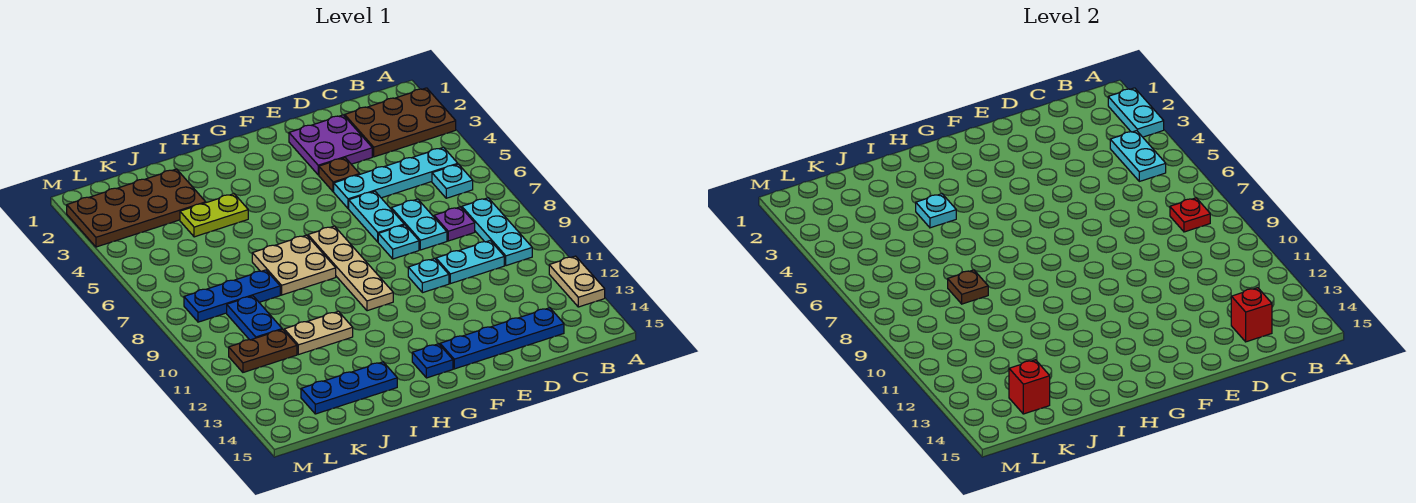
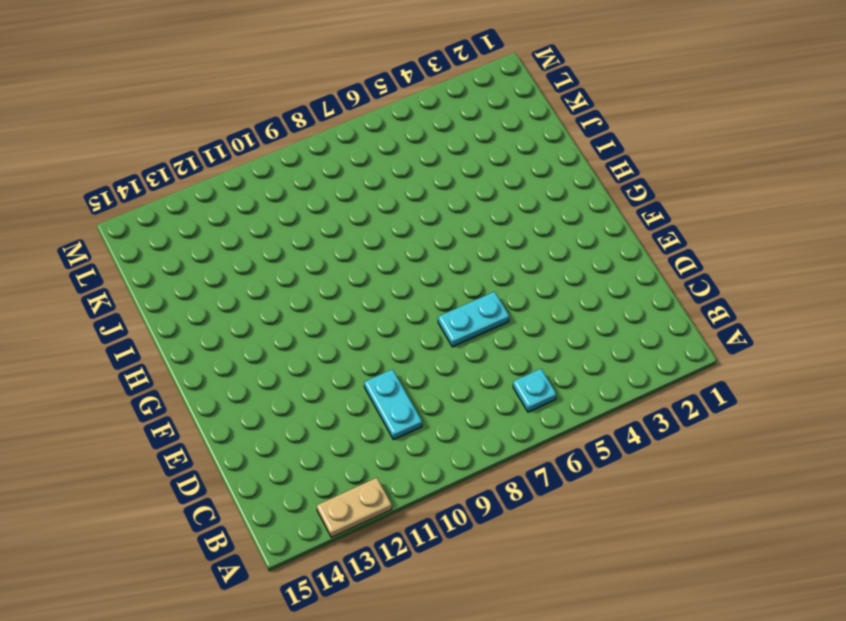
none -> brown 2x3 plate [345,88,456,157]
none -> cyan 1x4 plate [334,147,458,209]
none -> cyan 1x3 plate [462,198,532,266]
none -> purple 1x1 plate [434,207,475,241]

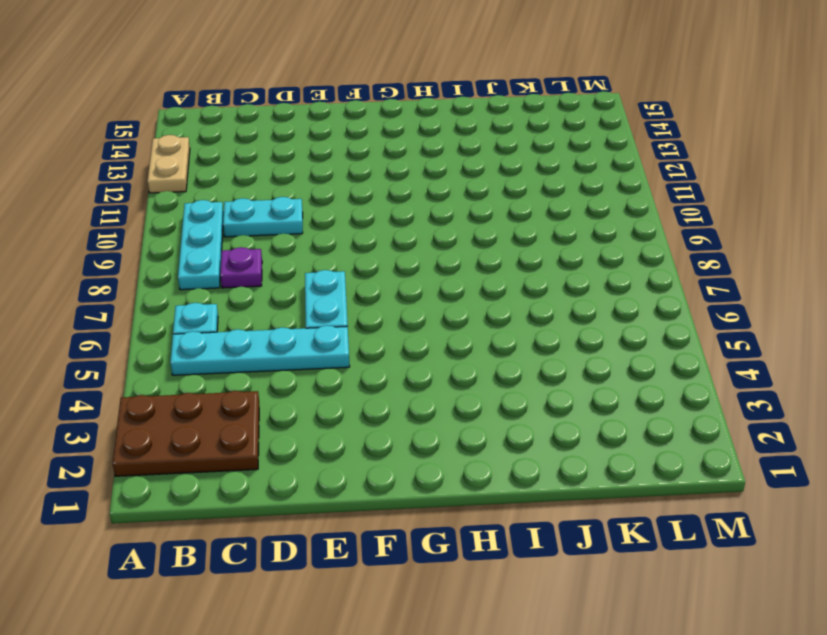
none -> blue 1x4 plate [440,308,564,369]
none -> purple 2x2 plate [289,115,372,175]
none -> cyan 1x2 plate [391,199,447,250]
none -> brown 1x1 plate [319,158,360,192]

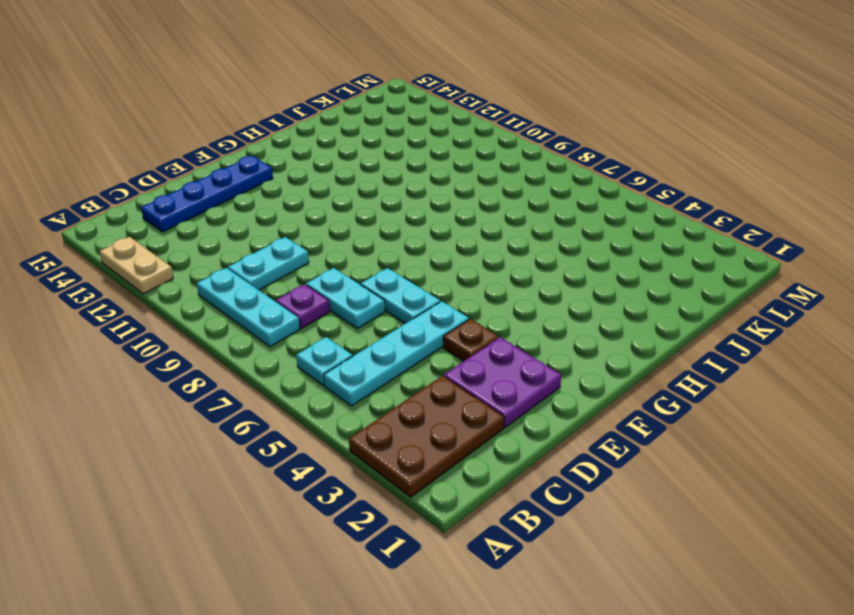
none -> cyan 1x1 plate [378,225,419,259]
none -> cyan 1x1 plate [408,259,449,293]
none -> tan 1x4 plate [308,226,393,311]
none -> blue 1x1 plate [412,344,453,378]

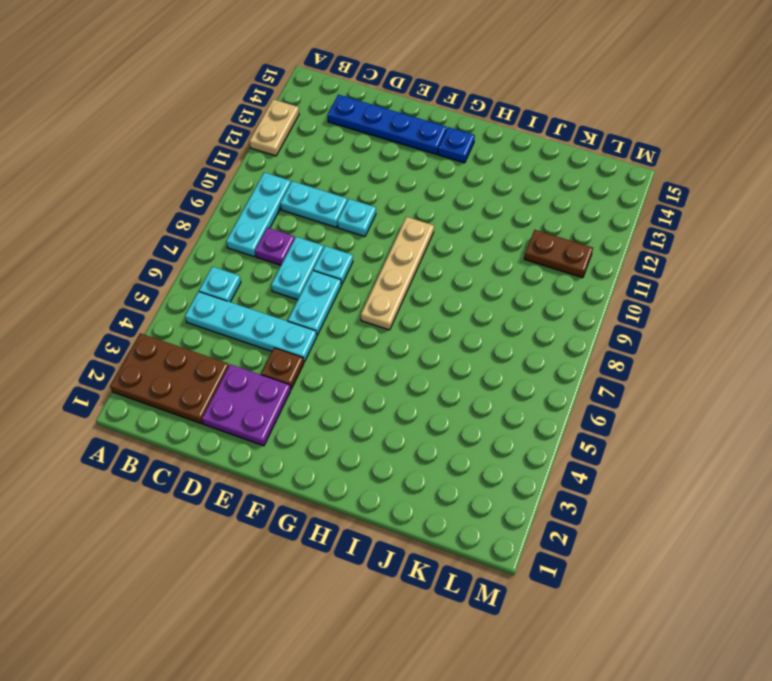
none -> tan 2x2 plate [252,235,336,295]
none -> lime 1x2 plate [180,194,248,237]
none -> tan 1x2 plate [284,311,353,355]
none -> blue 1x3 plate [301,362,397,414]

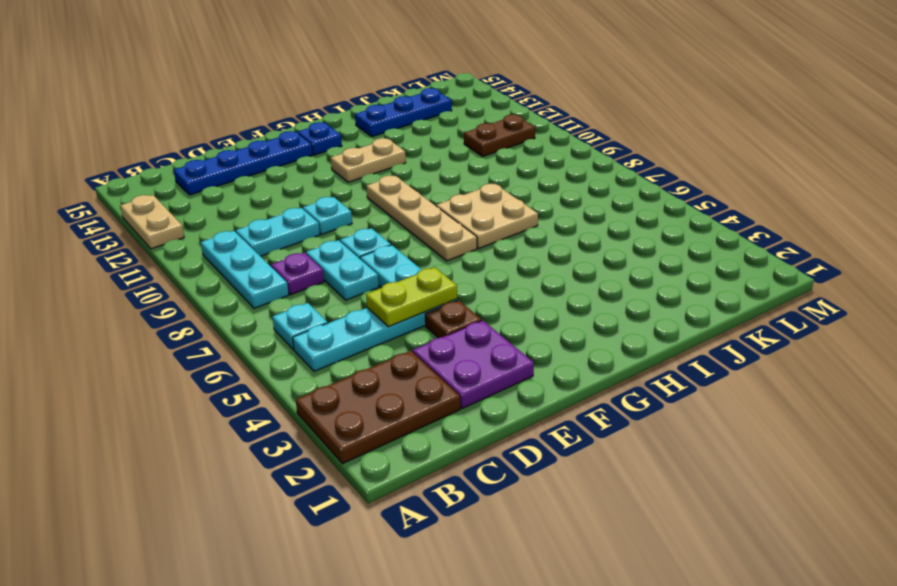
lime 1x2 plate [366,267,457,327] -> lime 1x2 plate moved to [180,194,248,237]
tan 1x2 plate [331,138,406,182] -> tan 1x2 plate moved to [284,311,353,355]
none -> brown 2x4 plate [67,169,206,247]
none -> blue 1x3 plate [184,270,280,322]
none -> blue 1x2 plate [227,296,282,340]
none -> cyan 1x2 plate [1108,88,1164,137]

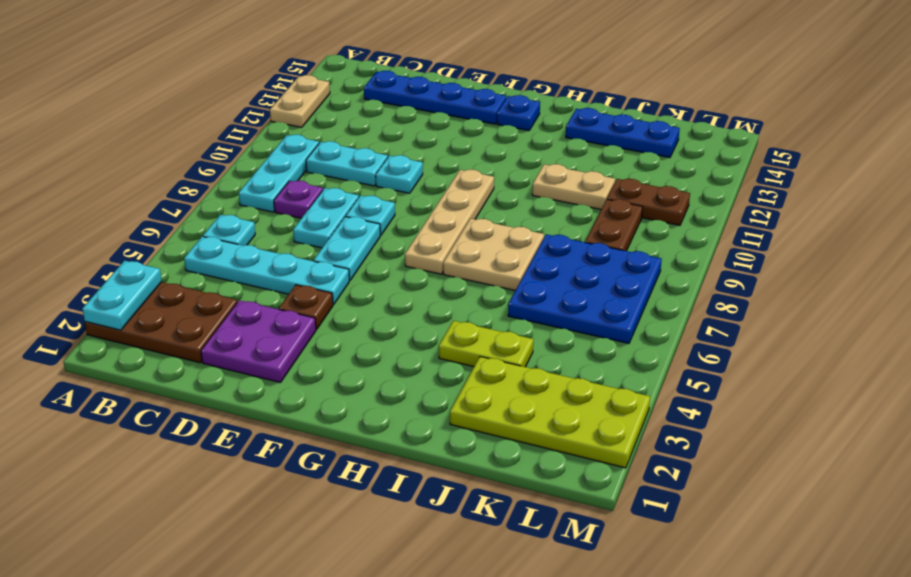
lime 2x4 plate [450,357,650,468] -> brown 2x4 plate [67,169,206,247]
blue 3x3 plate [508,234,662,343] -> blue 1x3 plate [184,270,280,322]
brown 1x2 plate [585,199,643,251] -> blue 1x2 plate [227,296,282,340]
none -> cyan 1x2 plate [1110,131,1166,181]
none -> red 1x1 plate [1170,198,1210,232]
none -> red 1x1 brick [1231,288,1272,342]
none -> cyan 1x1 plate [916,194,956,228]

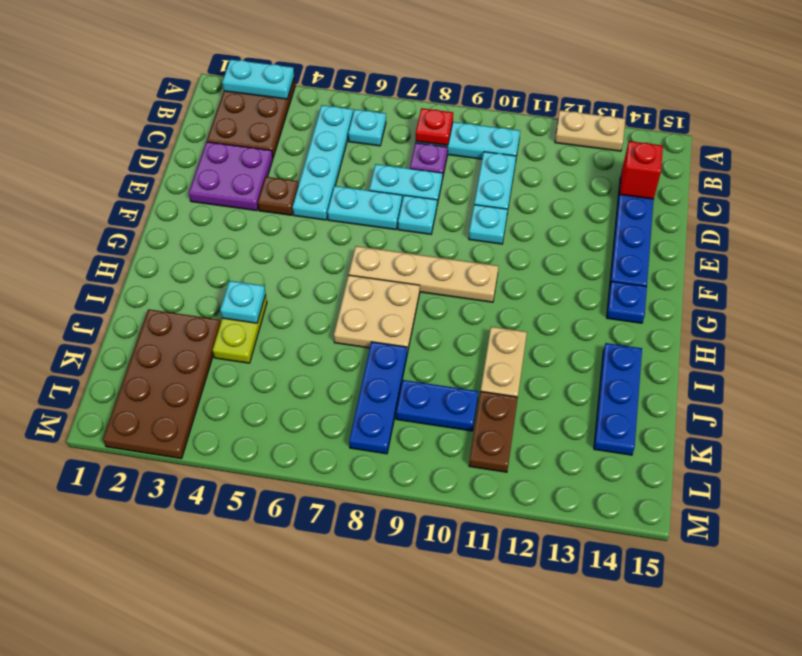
none -> cyan 1x2 plate [1110,131,1166,181]
none -> brown 1x1 plate [948,270,988,304]
none -> red 1x1 brick [1009,360,1050,414]

